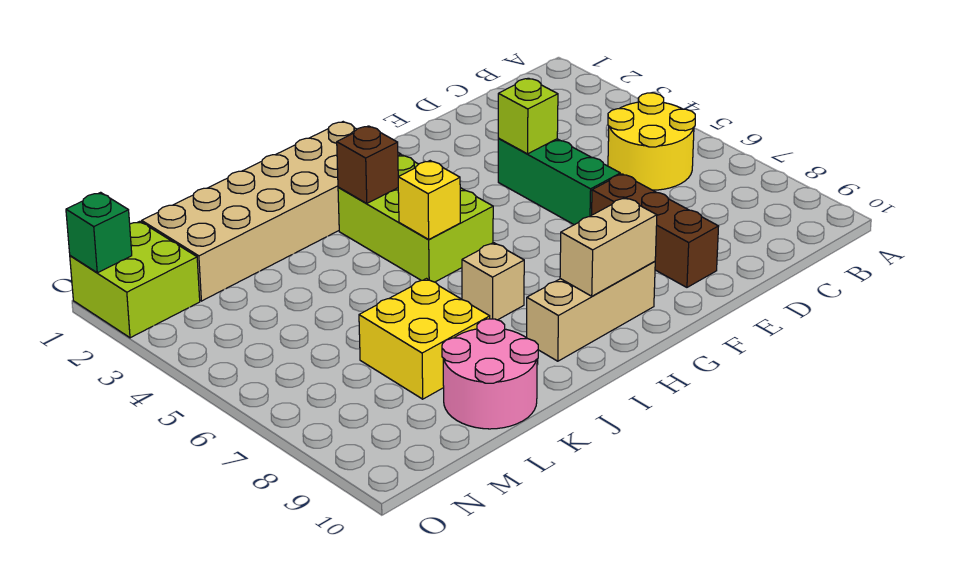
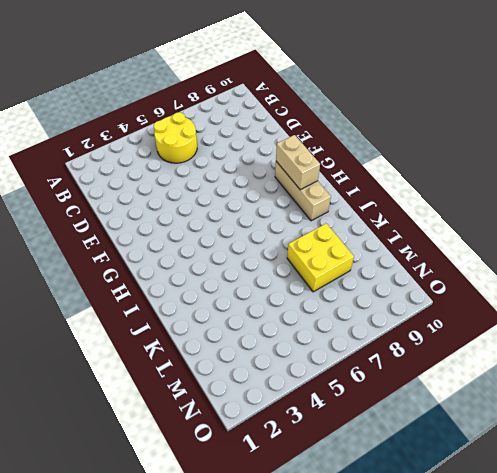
none -> green 1x3 brick [498,139,620,225]
none -> brown 1x3 brick [592,174,719,287]
none -> tan 2x6 brick [142,122,401,301]

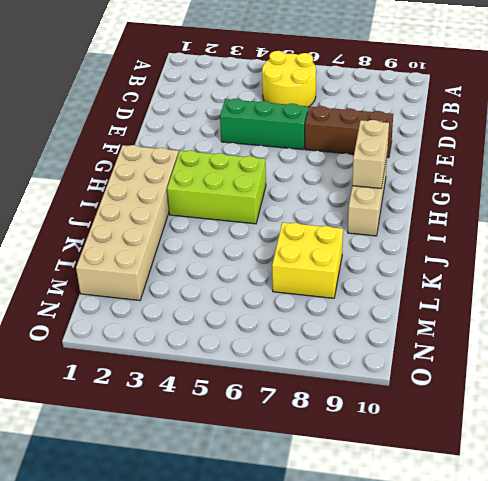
none -> tan 1x1 brick [462,243,524,320]
none -> pink 2x2 round brick [442,319,538,429]
none -> lime 2x2 brick [70,221,200,338]

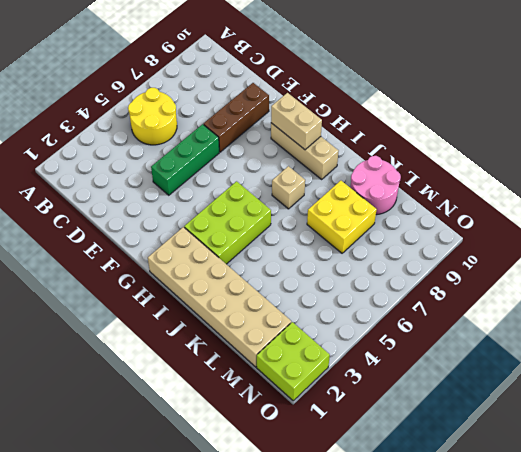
none -> lime 1x1 brick [498,78,558,154]
none -> brown 1x1 brick [337,126,398,203]
none -> yellow 1x1 brick [398,161,460,240]

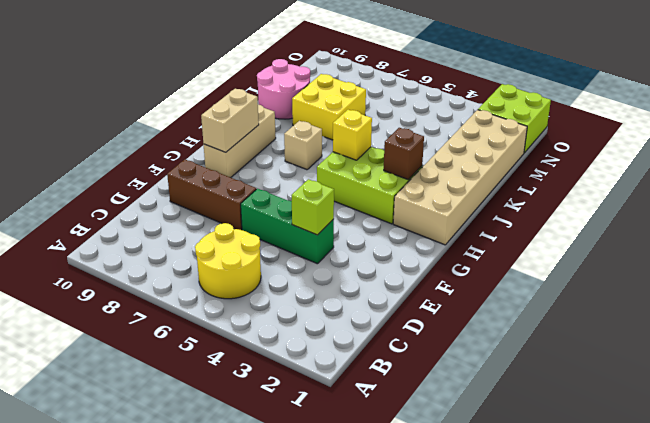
none -> green 1x1 brick [66,192,132,273]

